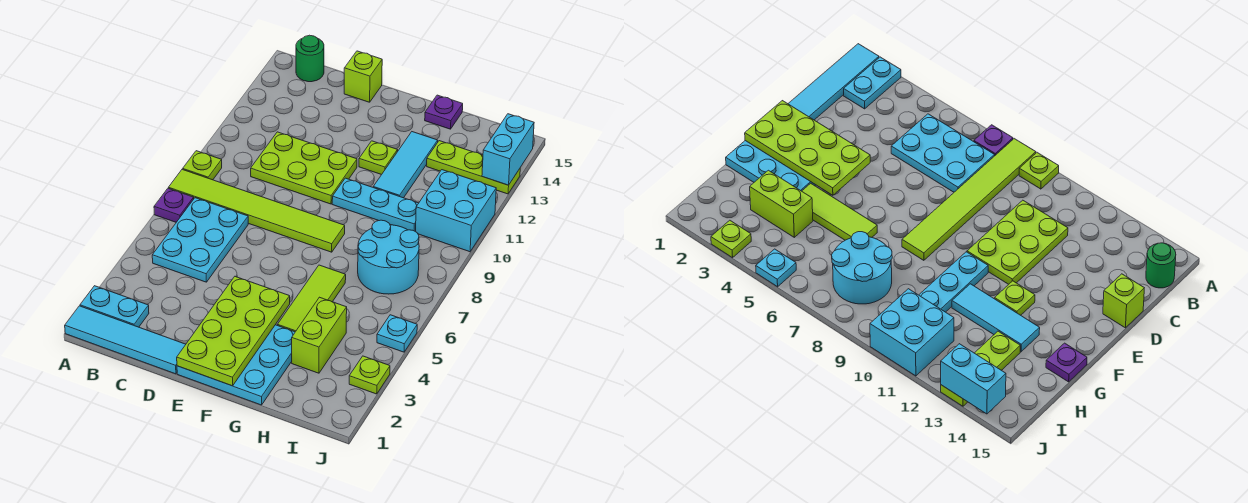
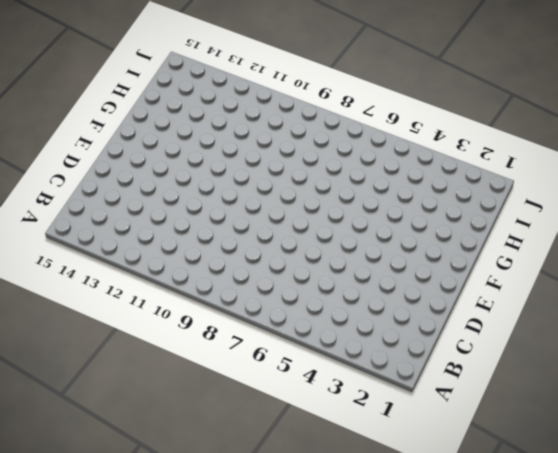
none -> cyan 1x4 tile [65,306,186,374]
none -> cyan 1x2 plate [80,286,149,327]
none -> purple 1x1 plate [154,188,194,222]

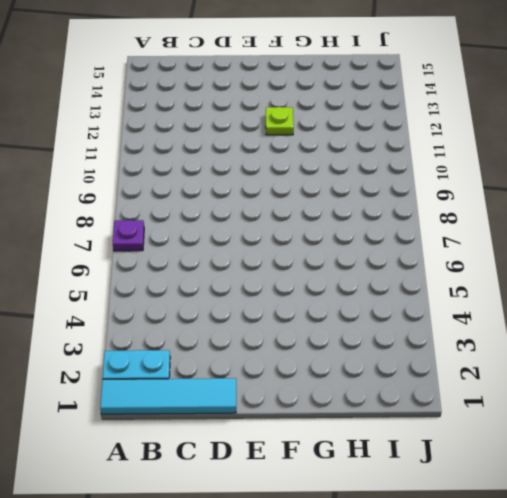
none -> lime 1x6 tile [168,169,345,252]
none -> lime 1x1 plate [183,151,222,180]
none -> cyan 2x3 plate [152,198,248,282]

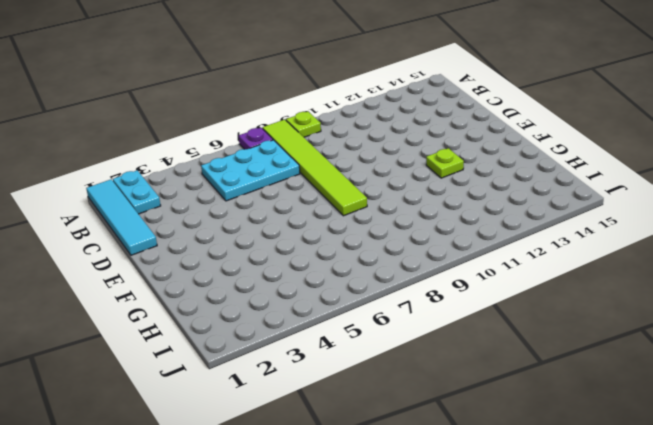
none -> green 1x1 round brick [296,35,324,82]
none -> lime 2x3 plate [251,132,357,204]
none -> lime 1x1 brick [344,51,382,102]

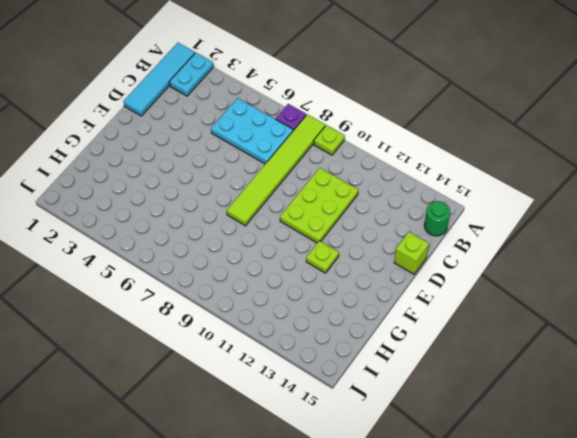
none -> cyan 3x3 plate [177,325,295,405]
none -> cyan 1x3 plate [332,178,419,231]
none -> lime 1x3 tile [278,265,346,332]

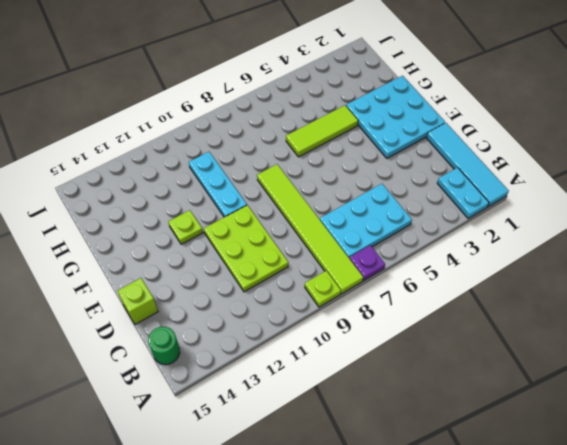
none -> cyan 1x3 tile [373,132,438,198]
none -> purple 1x1 plate [425,95,463,129]
none -> lime 1x2 brick [292,297,347,373]

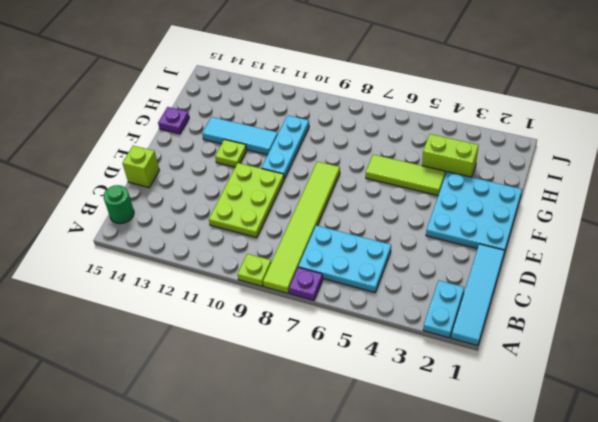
none -> cyan 2x2 round brick [358,220,419,294]
none -> lime 1x3 plate [427,141,520,194]
none -> cyan 2x2 brick [416,170,496,252]

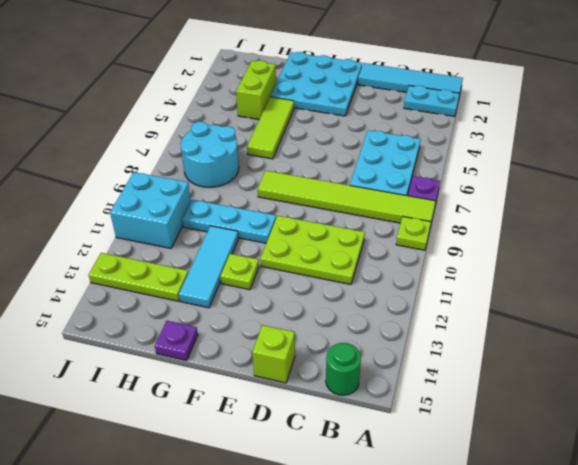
none -> lime 1x1 plate [349,356,390,394]
none -> cyan 1x1 plate [377,315,417,352]
none -> lime 2x4 plate [177,277,290,386]

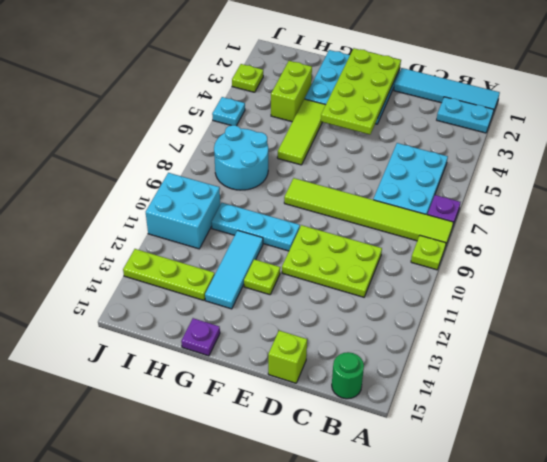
none -> cyan 1x2 brick [482,114,534,185]

